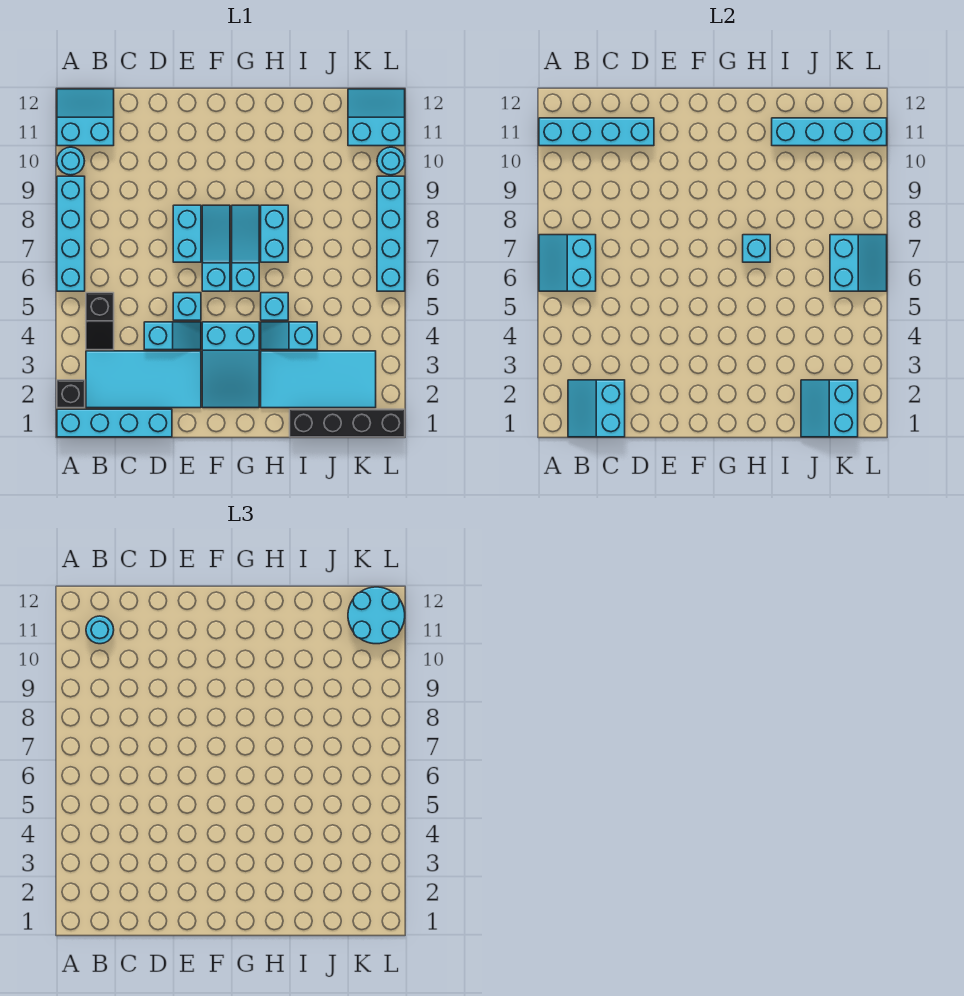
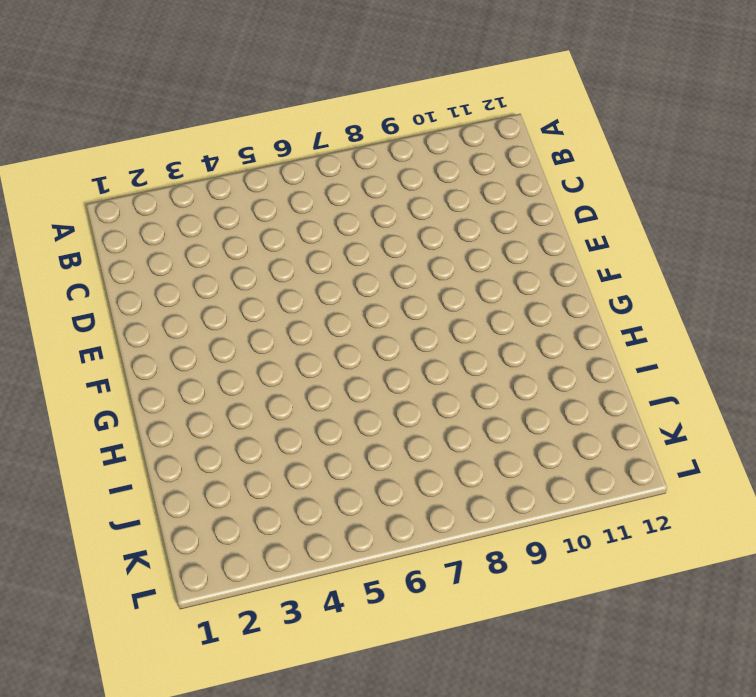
none -> cyan 1x4 brick [57,409,172,437]
none -> black 1x1 brick [57,380,85,408]
none -> cyan 1x4 brick [57,176,85,291]
none -> cyan 1x1 round brick [57,147,84,175]

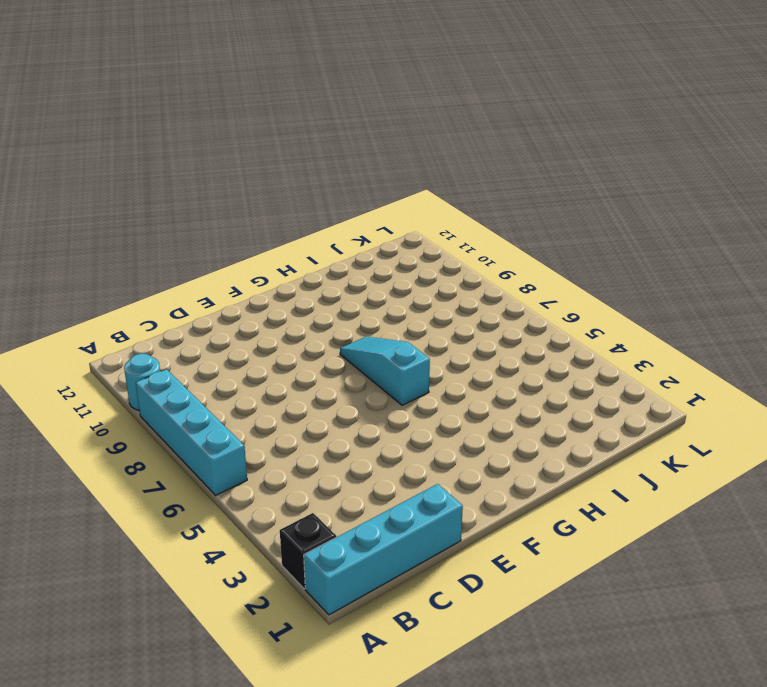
none -> cyan 2x2 slope [57,89,114,146]
none -> cyan 2x4 tile [86,351,201,408]
none -> black 1x2 slope [86,293,114,350]
none -> cyan 1x2 slope [144,322,201,350]

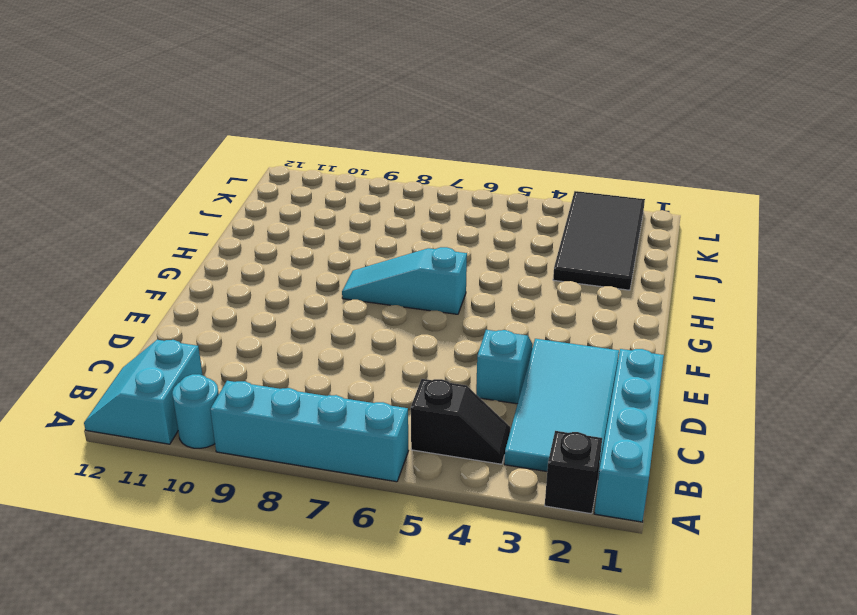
black 2x4 tile [553,191,645,290] -> cyan 2x4 tile [261,351,376,408]
none -> cyan 1x1 brick [173,293,201,320]
none -> cyan 1x2 brick [173,205,201,262]
none -> cyan 2x3 slope [202,322,259,408]
none -> cyan 1x3 slope [202,205,230,291]

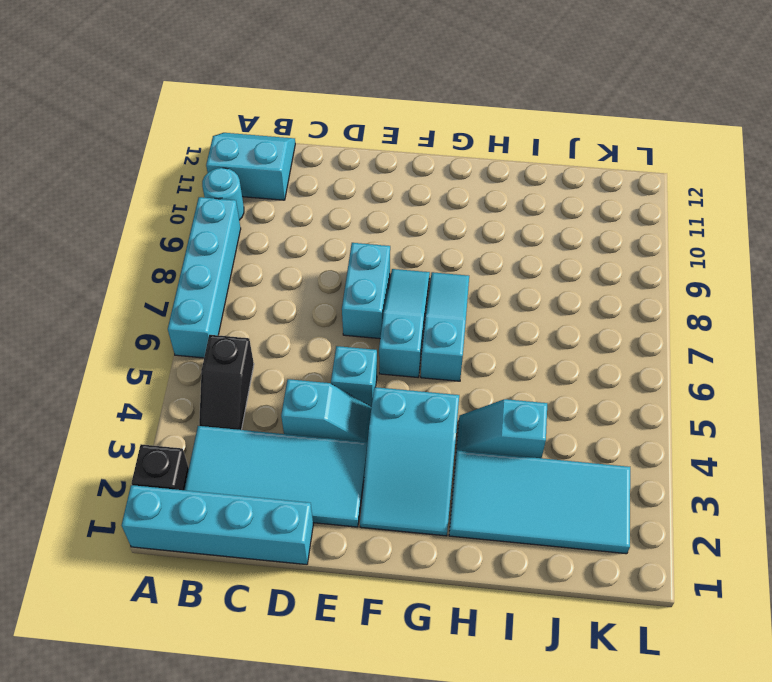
none -> cyan 1x1 brick [261,293,288,320]
none -> cyan 1x2 brick [261,205,288,262]
none -> black 1x4 brick [290,409,405,437]
none -> cyan 2x2 slope [348,89,405,146]

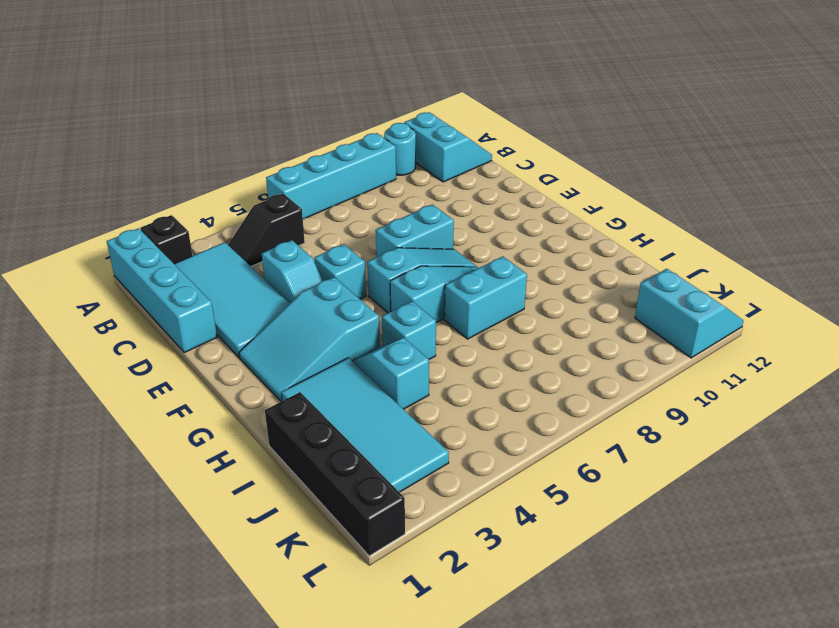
none -> cyan 1x4 brick [377,176,405,291]
none -> cyan 1x1 round brick [377,147,405,175]
none -> cyan 2x2 slope [539,235,596,291]
none -> cyan 1x4 brick [539,118,654,146]

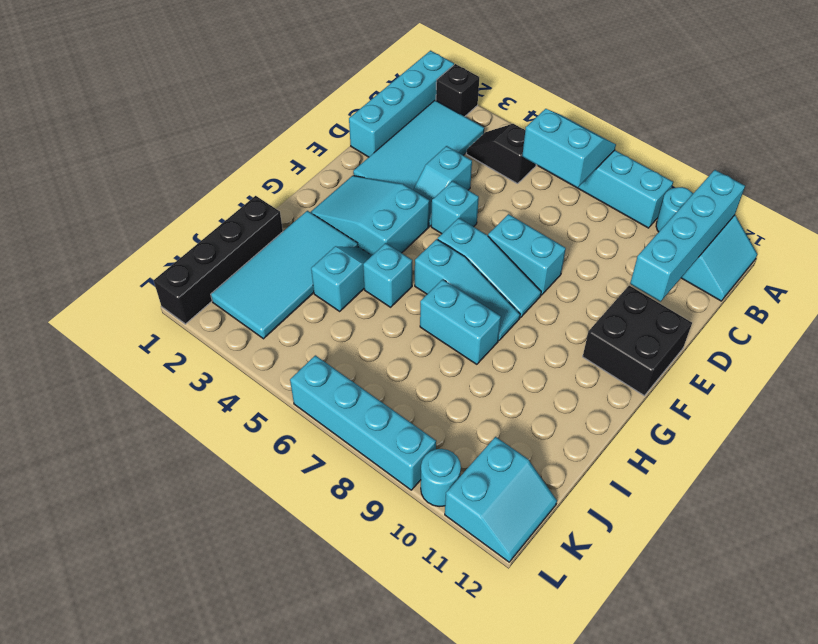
black 2x2 brick [583,286,692,396] -> none
none -> cyan 2x2 slope [568,380,625,437]
none -> cyan 1x1 brick [743,235,770,262]
none -> cyan 1x4 brick [772,118,887,146]
none -> cyan 2x2 slope [801,380,858,437]

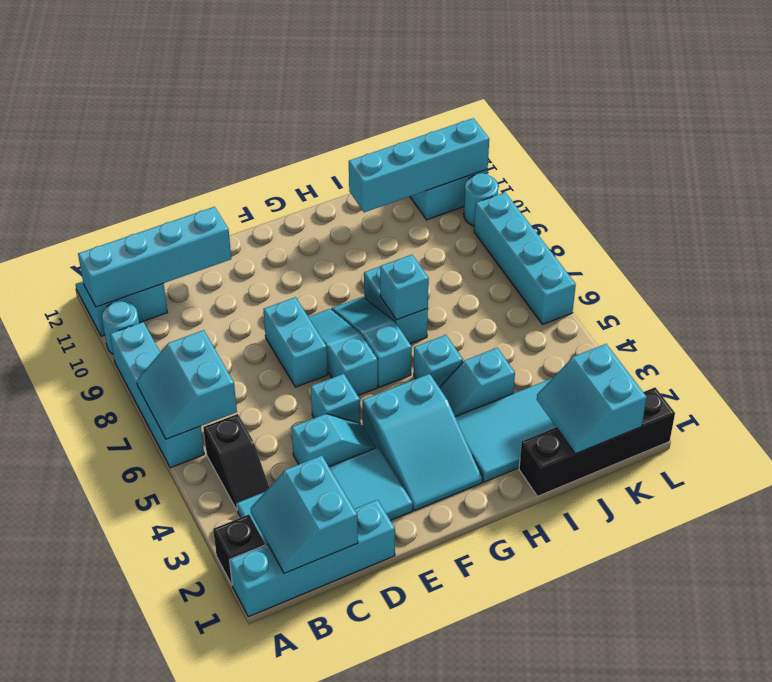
none -> cyan 2x2 slope [830,235,887,291]
none -> cyan 1x1 round brick [86,616,114,644]
none -> cyan 2x2 round brick [348,587,405,644]

